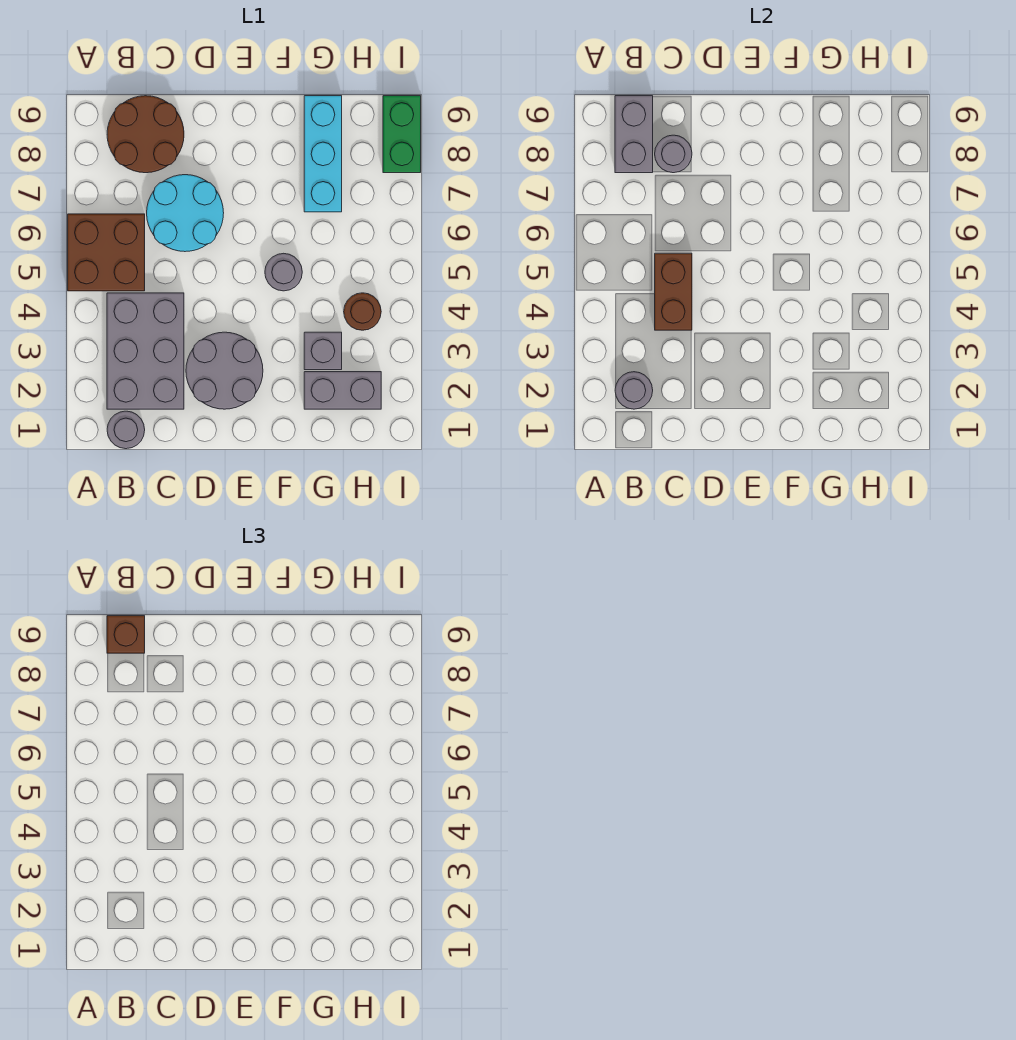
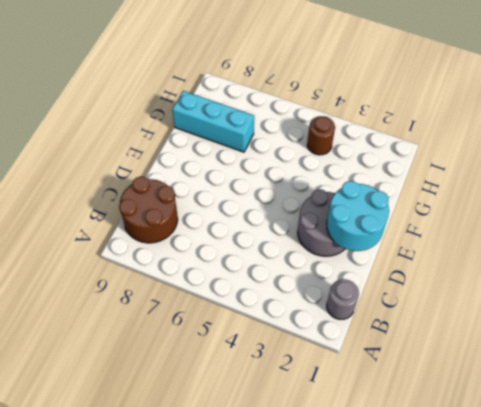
cyan 2x2 round brick [327,181,389,251] -> cyan 2x2 round brick moved to [147,175,224,252]
none -> brown 2x2 brick [68,214,145,291]
none -> grey 2x3 brick [107,293,184,409]
none -> grey 1x1 round brick [265,253,302,291]

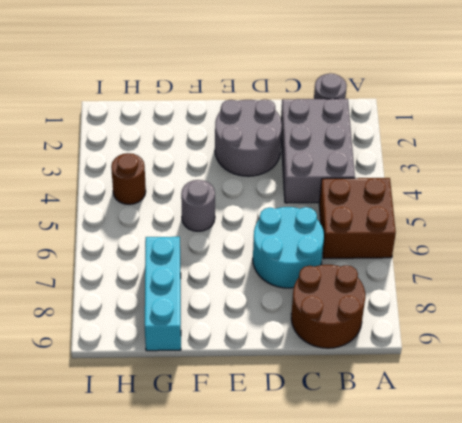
none -> grey 1x2 brick [304,372,381,409]
none -> grey 1x1 brick [304,332,342,370]
none -> green 1x2 brick [383,96,421,173]

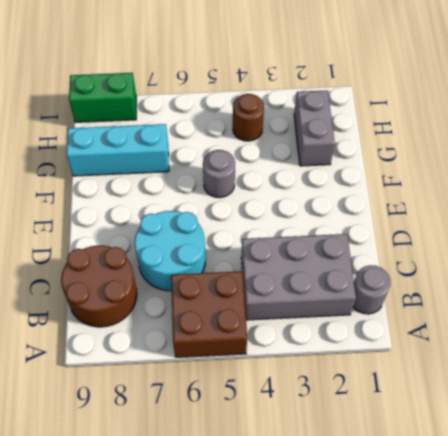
none -> grey 2x2 round brick [186,332,263,409]
none -> grey 1x1 brick [304,332,342,370]
none -> grey 1x1 round brick [615,372,653,409]

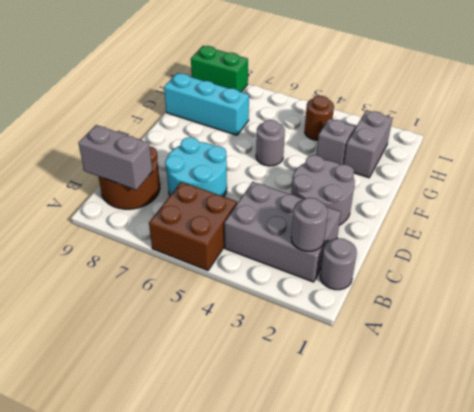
none -> brown 1x2 brick [655,253,692,330]
none -> grey 1x1 round brick [655,135,692,173]
none -> brown 1x1 brick [107,616,145,653]

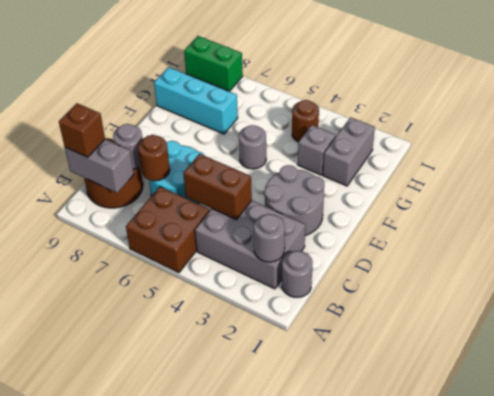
brown 1x1 round brick [138,135,170,181] -> none

